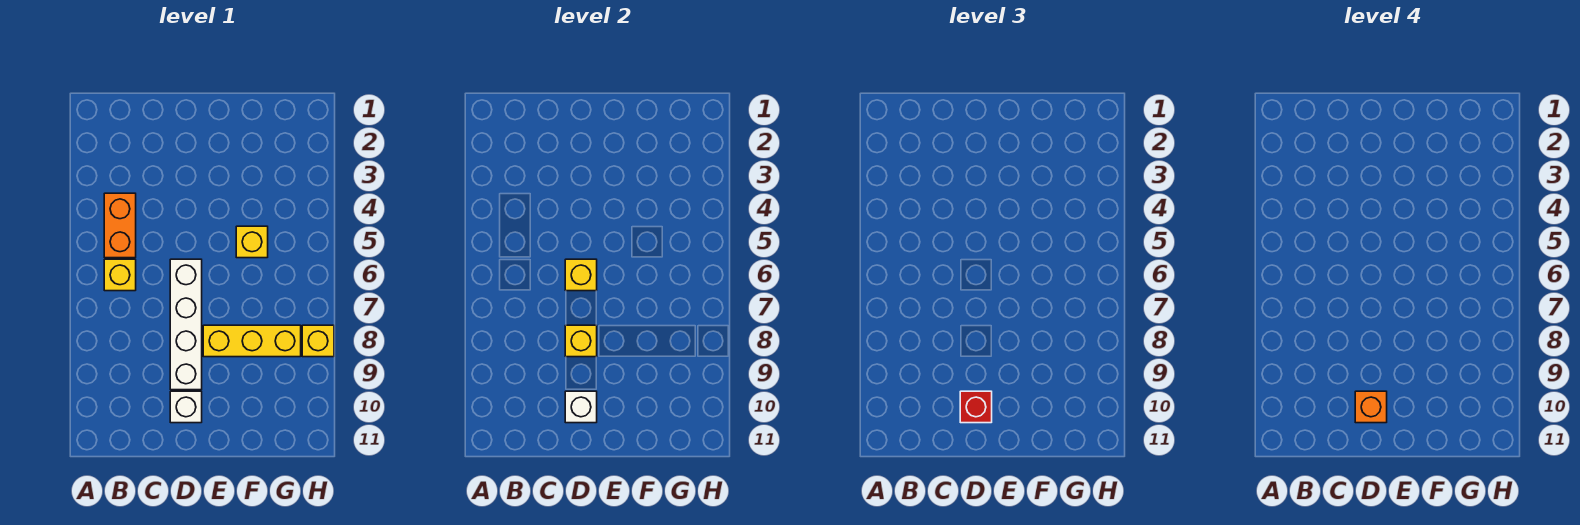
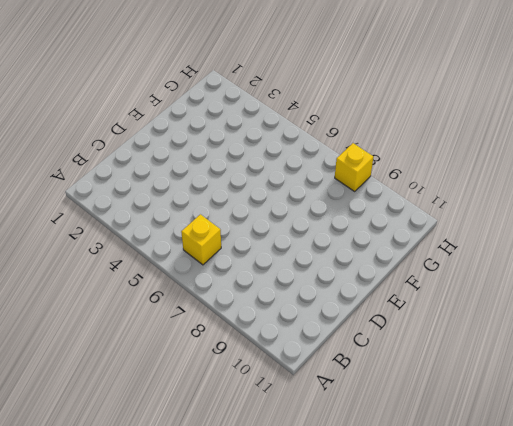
none -> orange 1x2 brick [104,193,136,258]
none -> white 1x4 brick [170,259,202,390]
none -> white 1x1 brick [170,391,202,423]

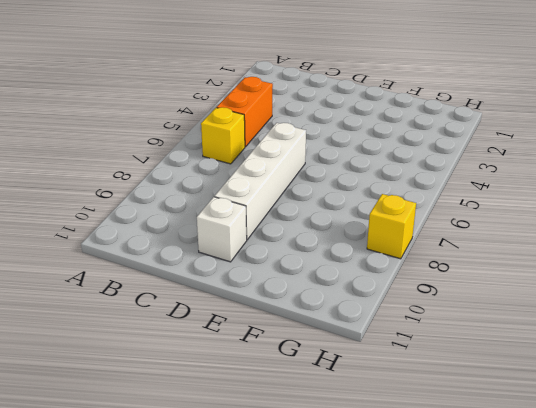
none -> yellow 1x3 brick [203,325,301,357]
none -> yellow 1x1 brick [236,226,268,258]
none -> yellow 1x1 brick [565,259,597,291]

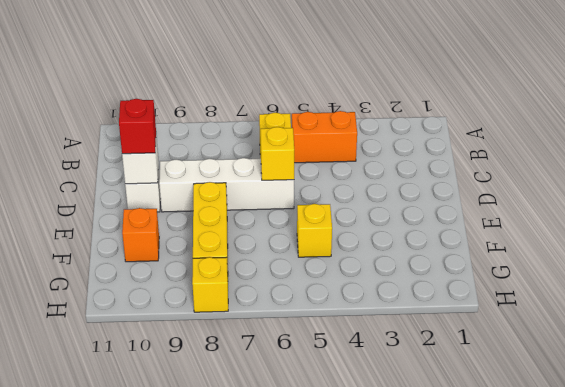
orange 1x1 brick [122,208,159,262] -> orange 1x1 brick moved to [1355,391,1387,423]
none -> yellow 1x1 brick [565,325,597,357]

